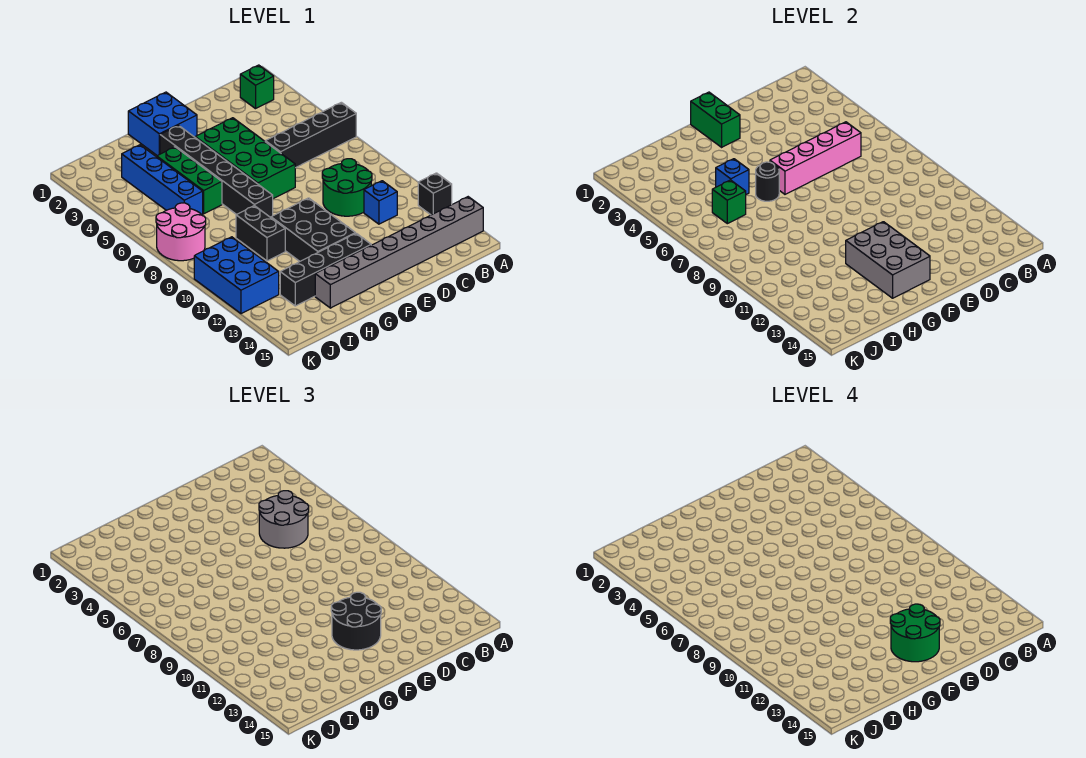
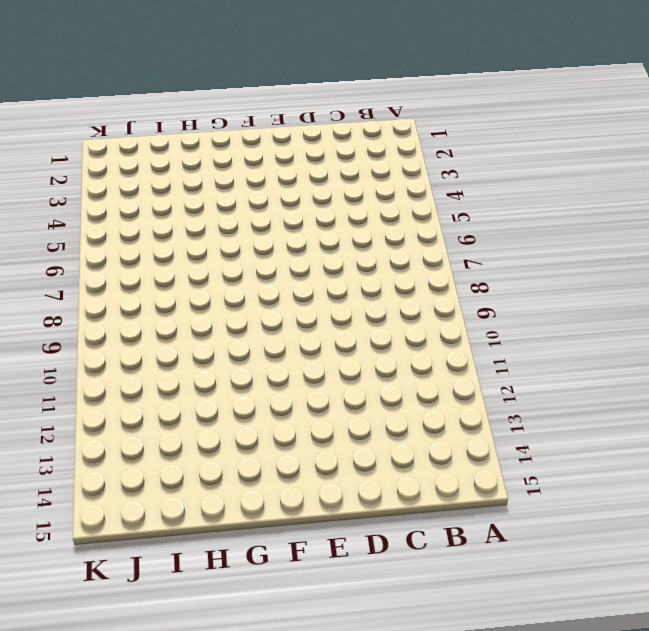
none -> black 1x4 brick [265,102,356,168]
none -> black 1x1 brick [418,173,452,215]
none -> grey 1x8 brick [315,197,483,308]

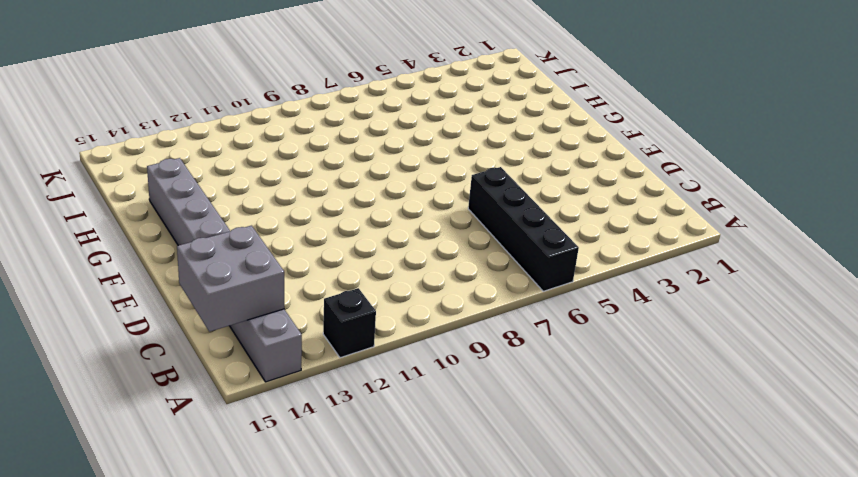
grey 2x2 brick [177,226,284,332] -> none
none -> green 1x1 brick [240,65,274,109]
none -> green 2x2 round brick [322,159,372,216]
none -> blue 1x1 brick [364,181,397,224]

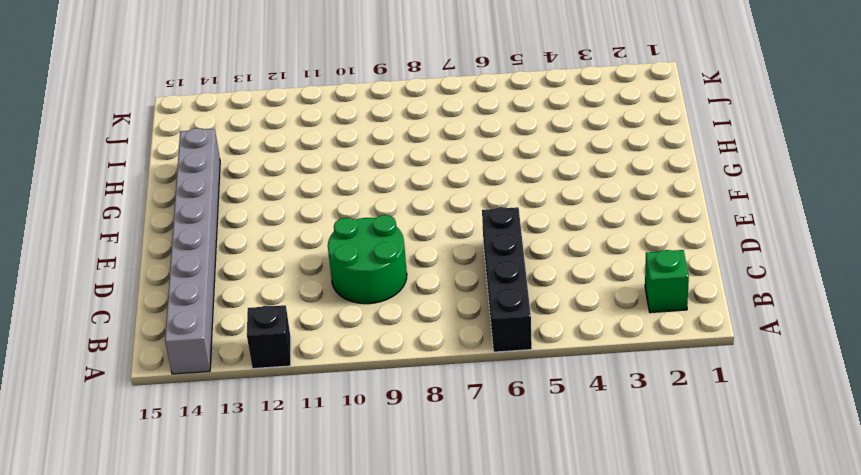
none -> blue 1x1 brick [364,181,397,224]
none -> green 2x4 brick [195,118,295,199]
none -> blue 2x2 brick [128,92,197,156]

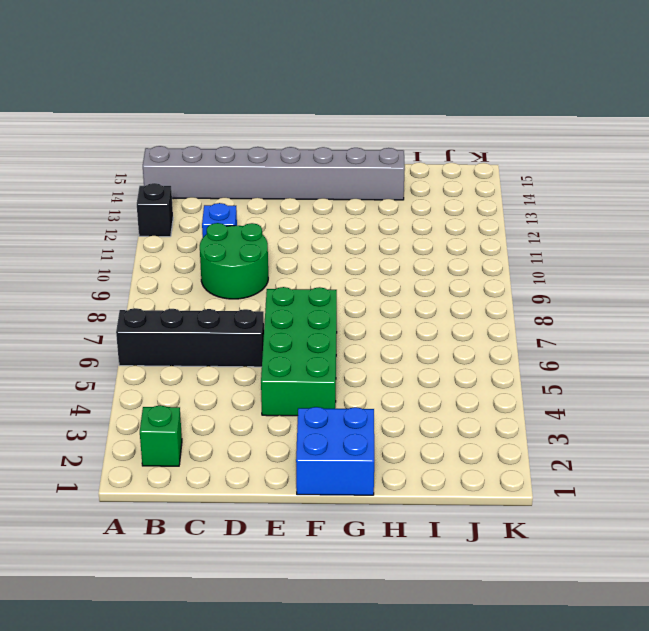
none -> black 2x3 brick [271,198,355,261]
none -> black 1x4 brick [280,233,371,306]
none -> black 1x6 brick [160,125,273,218]

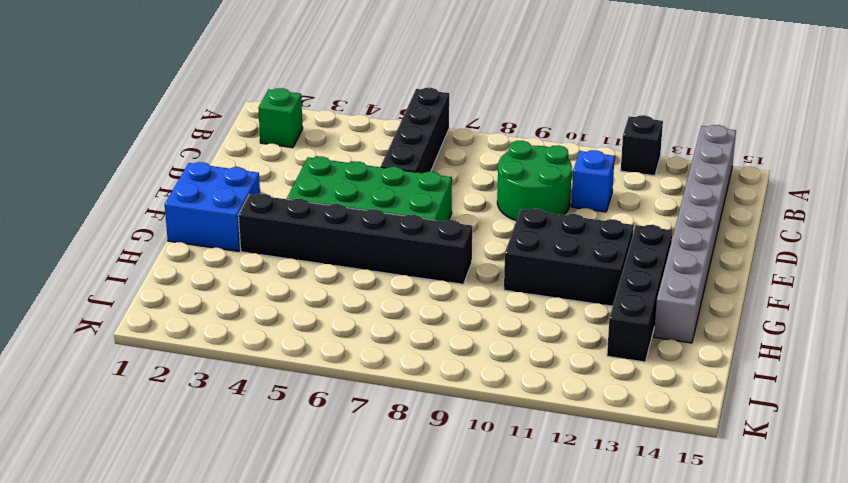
none -> green 1x3 brick [157,147,222,214]
none -> black 1x2 brick [236,206,285,261]
none -> blue 1x4 brick [122,145,203,215]

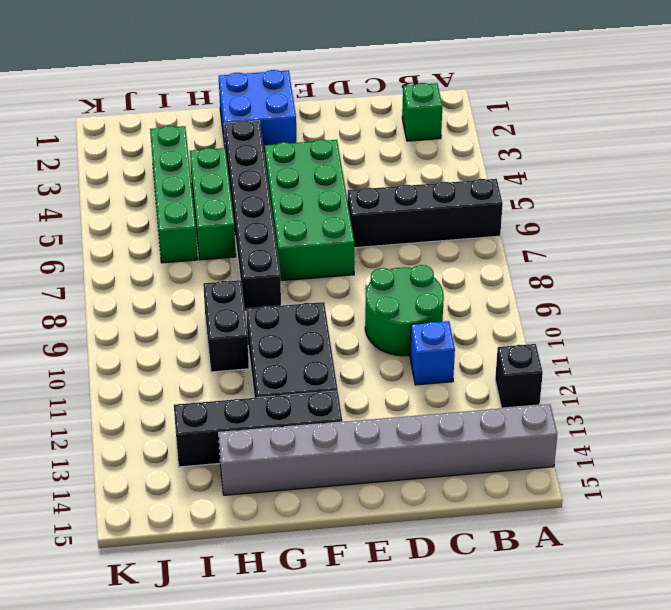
green 1x4 brick [150,126,198,263] -> blue 1x4 brick [122,145,203,215]
none -> pink 2x2 round brick [156,203,206,261]
none -> blue 2x3 brick [194,237,279,314]
none -> pink 1x4 brick [770,122,861,194]

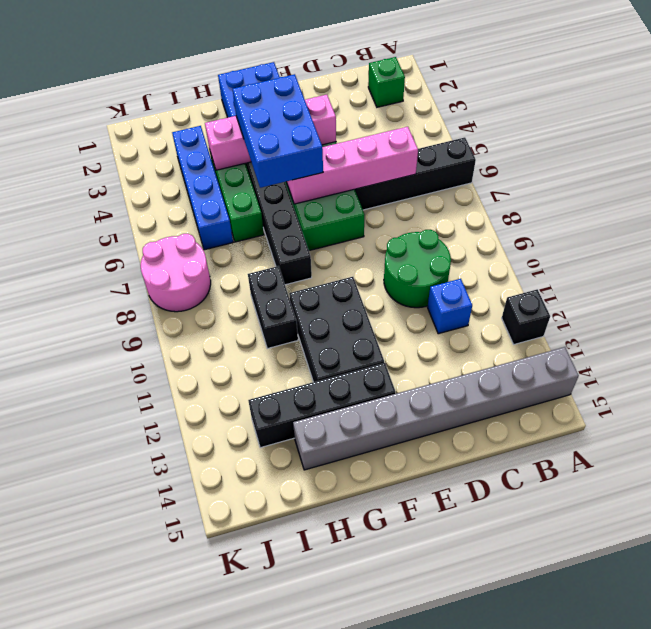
pink 1x4 brick [205,95,336,170] -> none
blue 2x3 brick [233,74,323,188] -> blue 2x3 brick moved to [194,237,279,314]
none -> green 1x2 brick [691,92,740,147]
none -> grey 2x3 brick [846,222,930,298]
none -> black 1x1 round brick [756,162,779,201]

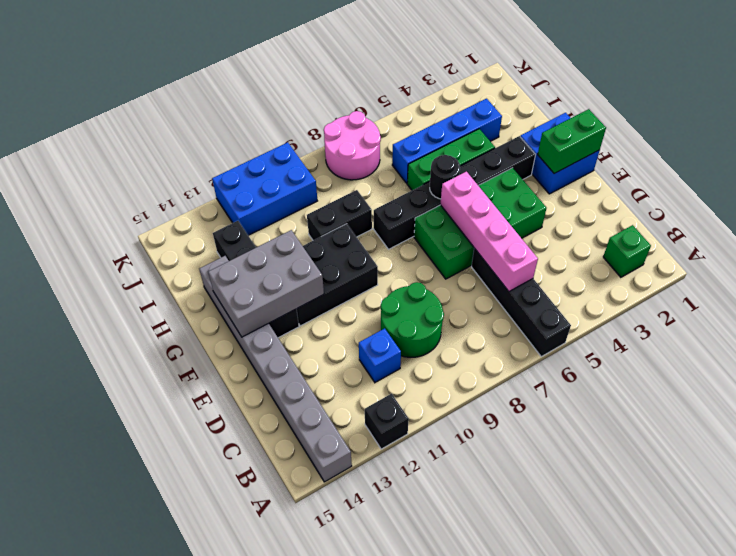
none -> blue 1x1 brick [716,159,749,194]
none -> green 1x1 brick [712,180,746,224]
none -> grey 2x2 round brick [259,491,309,548]

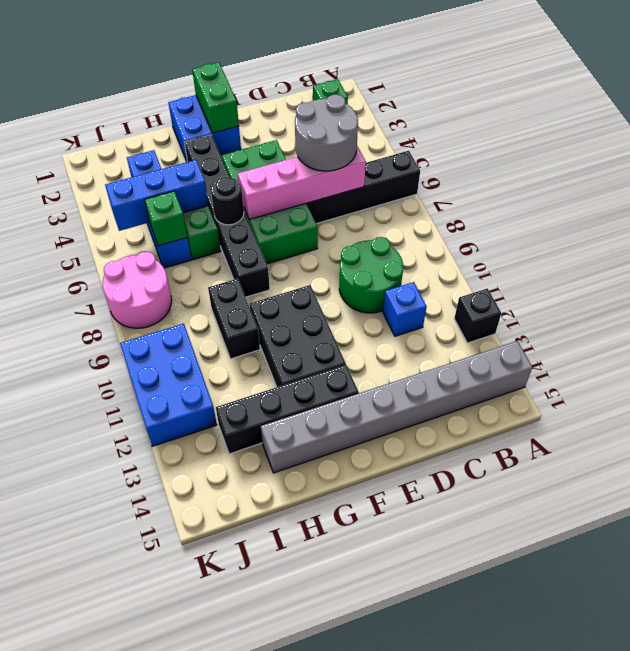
blue 1x3 brick [105,160,209,231] -> blue 1x1 brick [716,159,749,194]
none -> grey 2x3 brick [846,222,930,298]
none -> black 2x2 round brick [331,592,381,650]
none -> green 2x2 round brick [890,604,940,662]

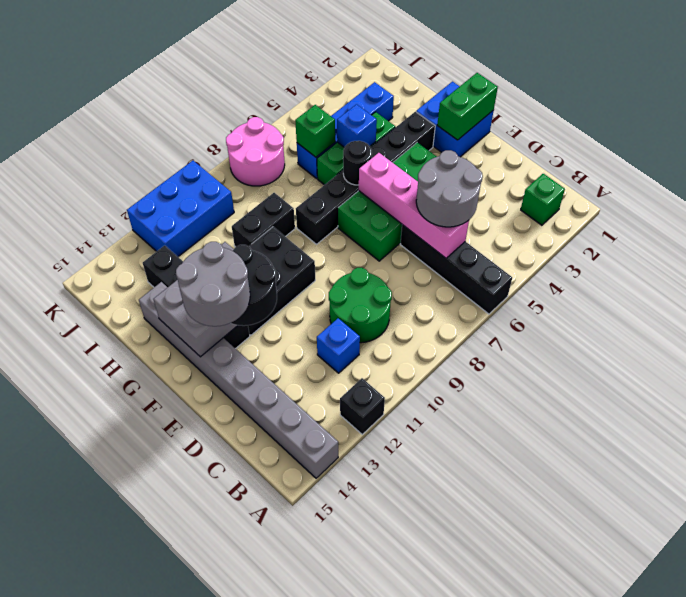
grey 2x2 round brick [176,242,250,326] -> green 2x2 round brick [890,604,940,662]

